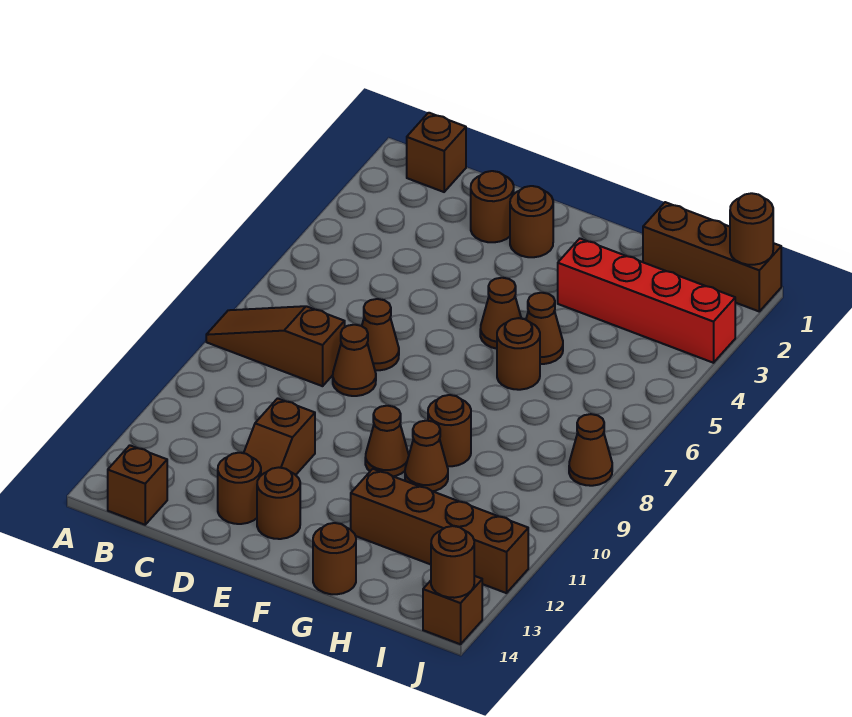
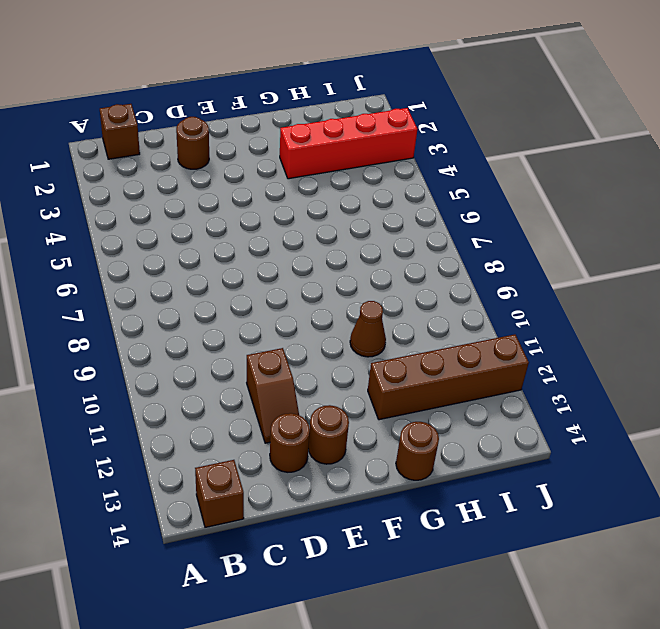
none -> brown 1x3 slope [206,306,345,386]
none -> brown 1x1 cone [362,299,399,370]
none -> brown 1x1 cone [333,325,376,396]

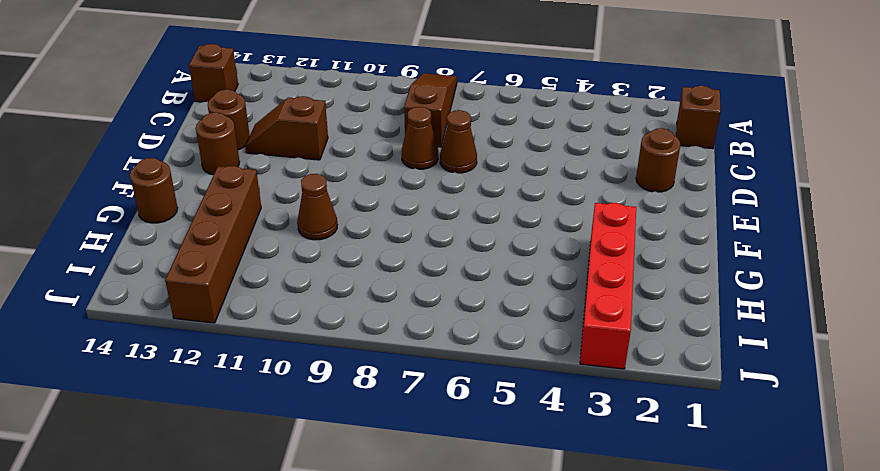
none -> brown 1x1 round brick [510,186,553,257]
none -> brown 1x1 cone [480,278,521,349]
none -> brown 1x1 cone [365,406,409,476]

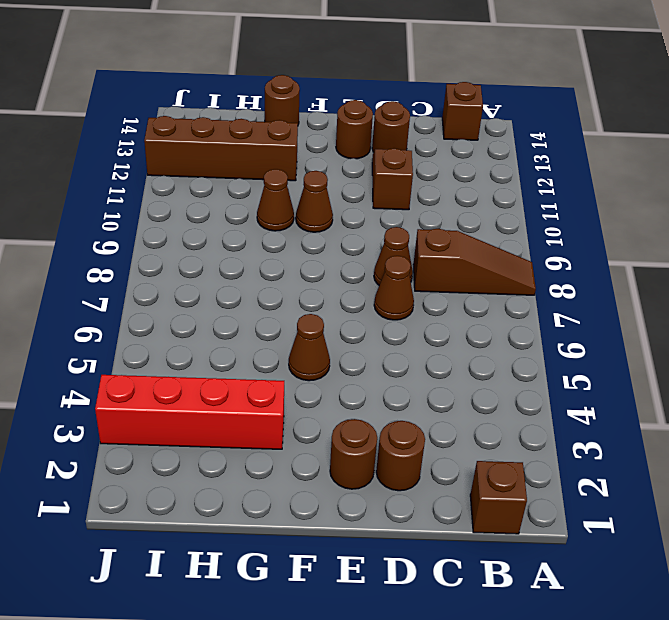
none -> brown 1x1 cone [526,293,563,364]
none -> brown 1x1 round brick [497,318,540,390]
none -> brown 1x1 round brick [428,395,471,466]

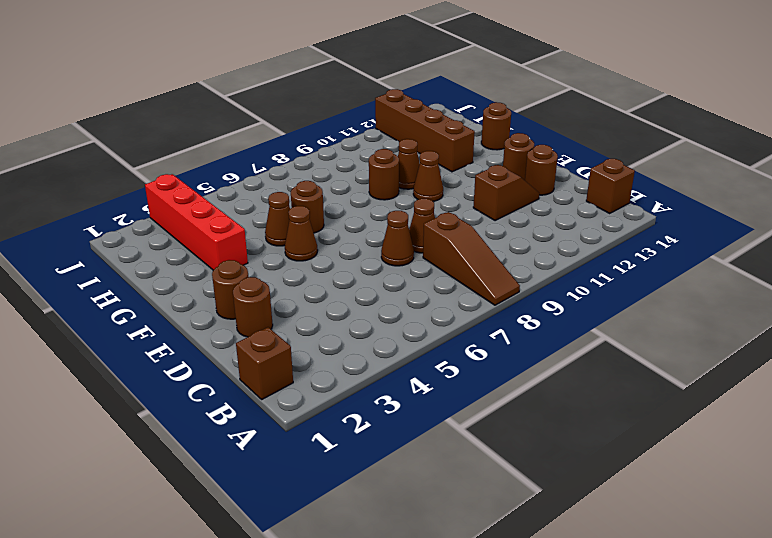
none -> brown 1x3 brick [643,202,781,311]
none -> brown 1x1 cone [569,414,612,486]
none -> brown 1x1 brick [423,576,482,644]

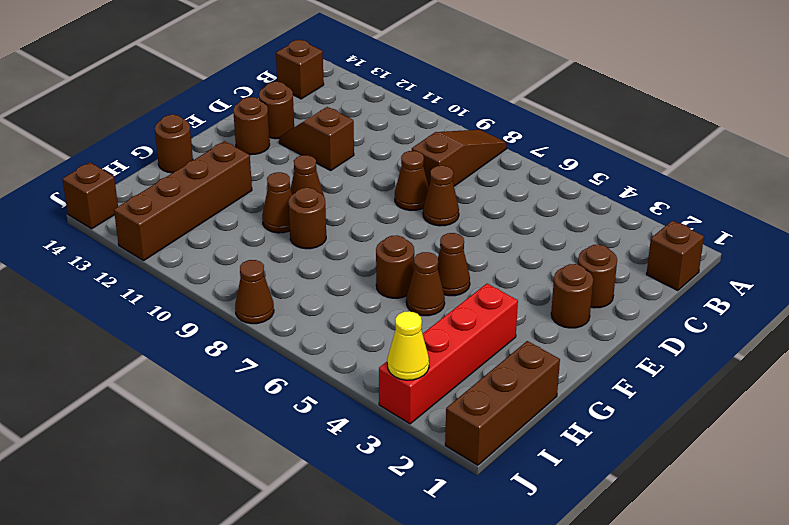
yellow 1x1 cone [387,311,429,380] -> none
none -> brown 1x1 round brick [730,193,773,265]
none -> brown 1x1 round brick [431,526,474,598]

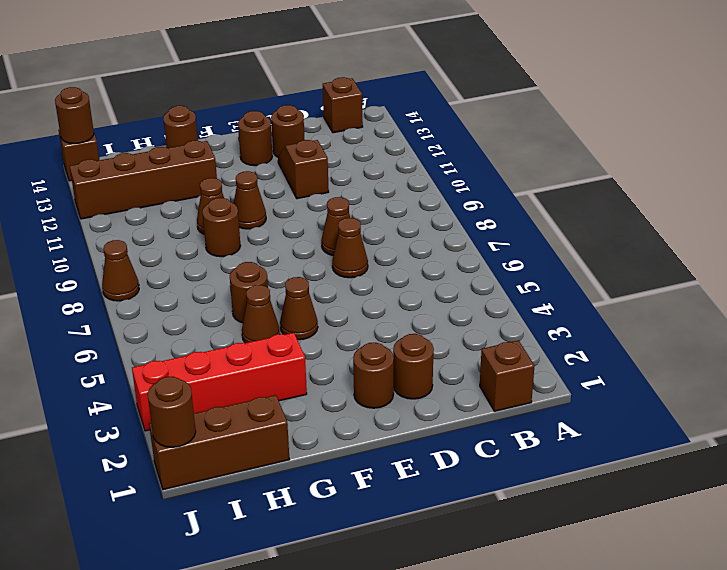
none -> brown 1x3 slope [206,306,345,386]

